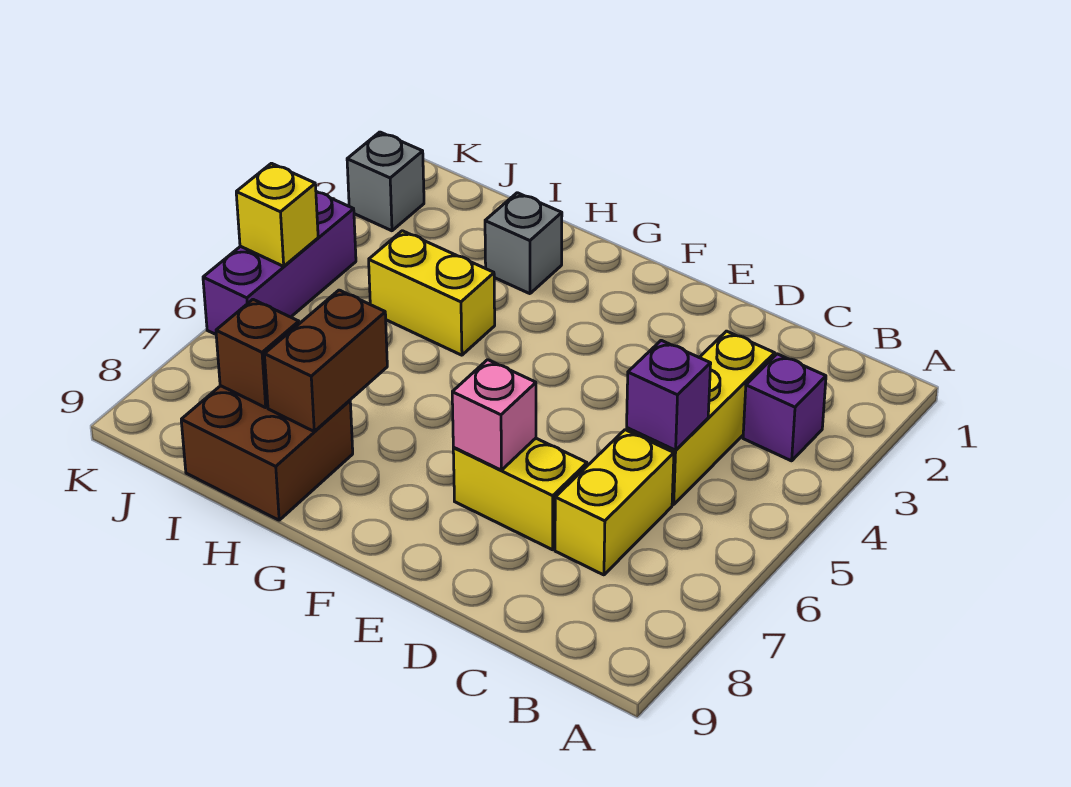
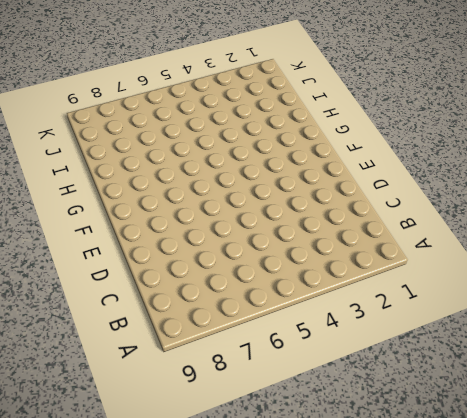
none -> purple 1x1 brick [743,354,826,461]
none -> yellow 1x3 brick [626,331,775,505]
none -> yellow 1x2 brick [555,430,674,575]

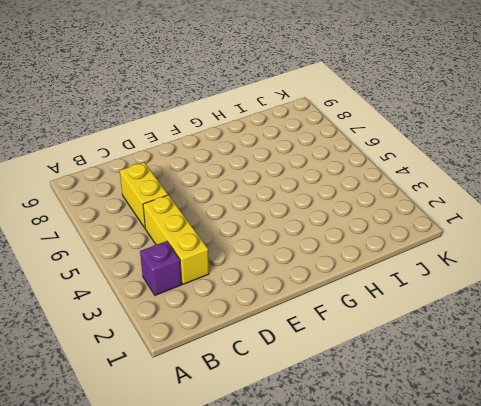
none -> yellow 1x2 brick [453,438,587,550]
none -> grey 1x1 brick [485,193,562,294]
none -> yellow 1x2 brick [369,231,495,355]

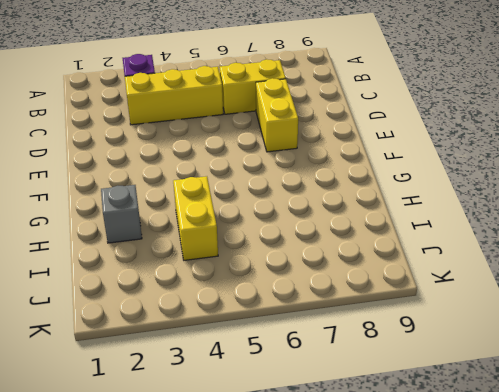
none -> brown 2x2 brick [181,386,353,520]
none -> grey 1x1 brick [347,132,424,231]
none -> purple 1x3 brick [203,192,356,334]

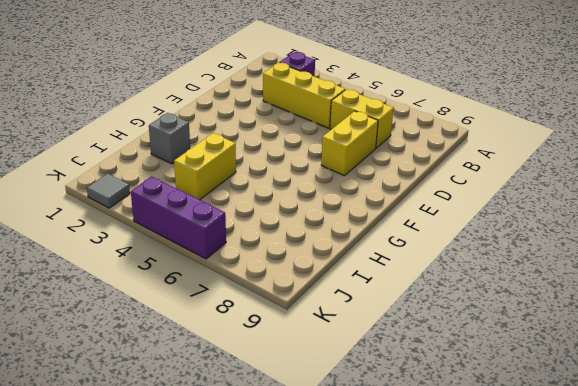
grey 1x1 tile [87,173,130,208] -> grey 1x1 brick [347,132,424,231]
none -> brown 2x2 brick [181,386,353,520]
none -> purple 1x1 brick [627,340,711,450]
none -> pink 1x1 brick [452,360,536,470]

